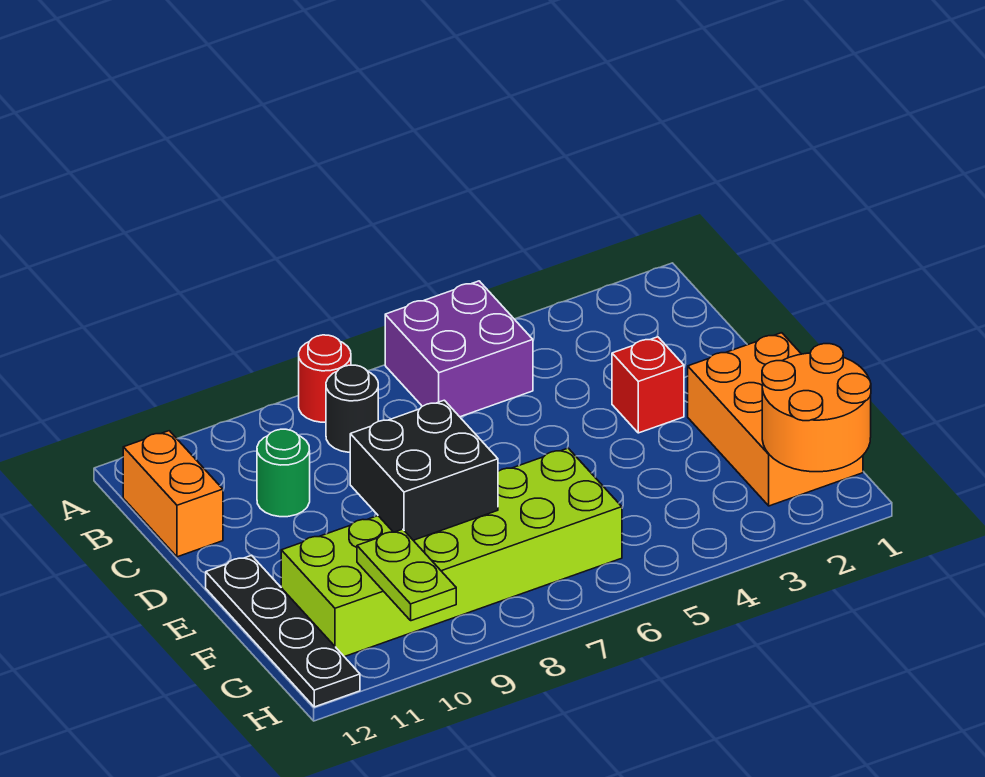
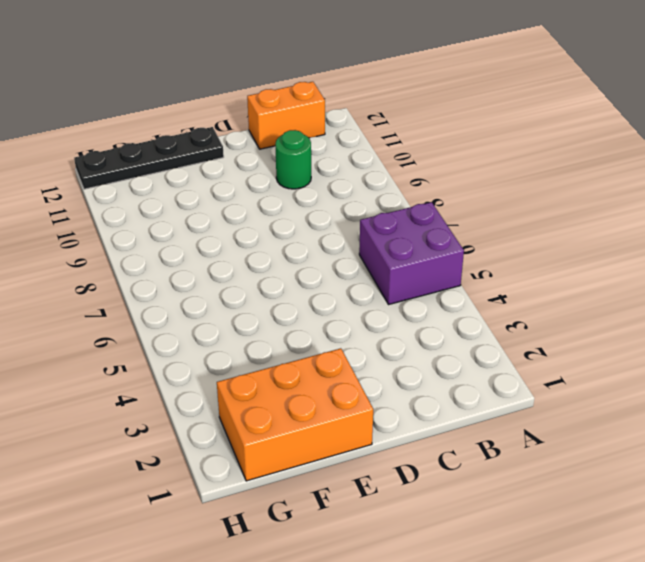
none -> red 1x1 round brick [299,335,351,422]
none -> black 1x1 round brick [326,365,378,452]
none -> red 1x1 brick [612,337,684,433]

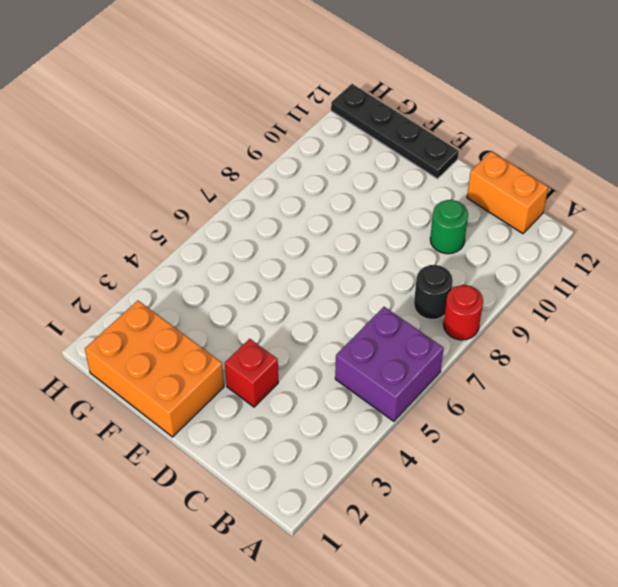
none -> lime 2x6 brick [281,448,622,657]
none -> black 2x2 brick [350,400,498,540]
none -> orange 2x2 round brick [762,344,871,472]

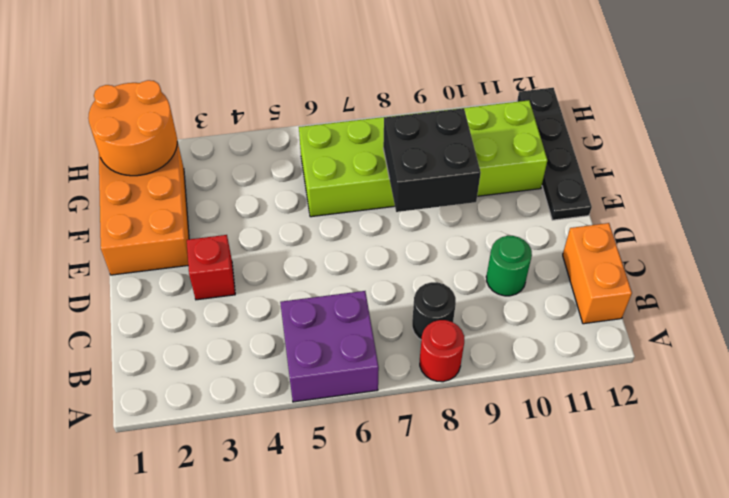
none -> lime 1x2 plate [357,529,456,621]

